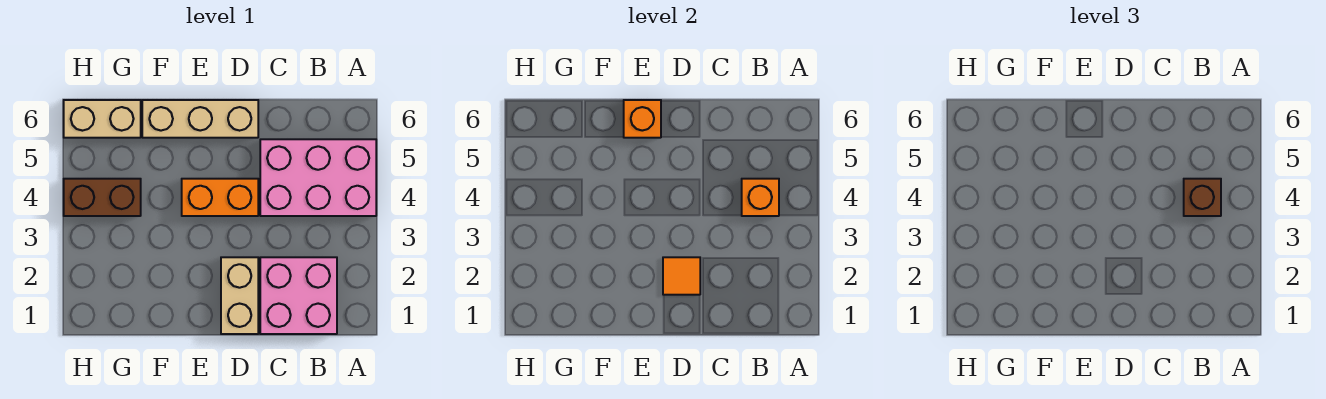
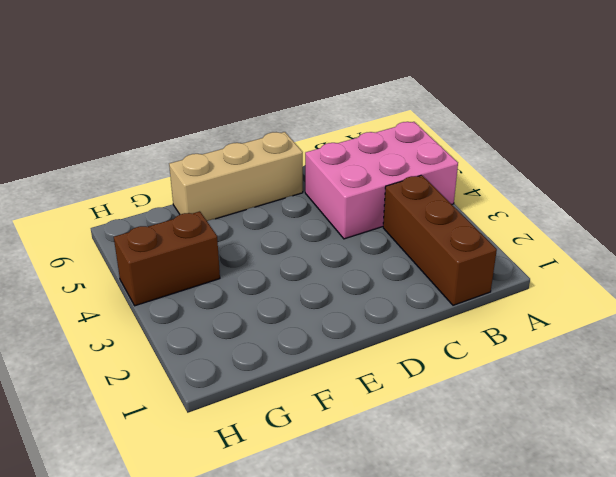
brown 1x3 brick [383,175,497,305] -> pink 2x2 brick [260,257,337,334]
none -> tan 1x2 brick [221,257,258,334]
none -> orange 1x2 brick [182,179,258,216]

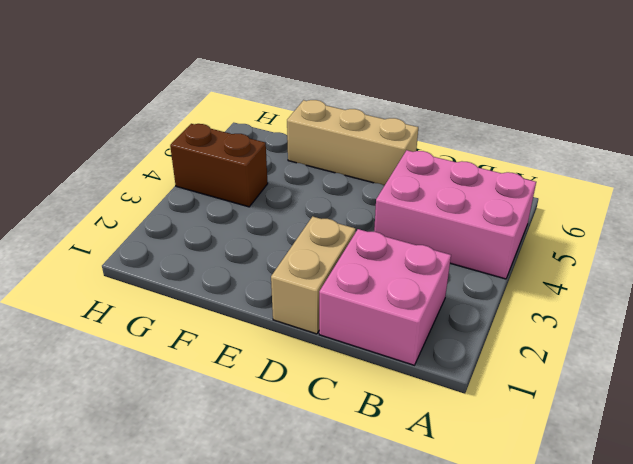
none -> orange 1x2 brick [182,179,258,216]
none -> tan 1x2 brick [64,100,141,138]

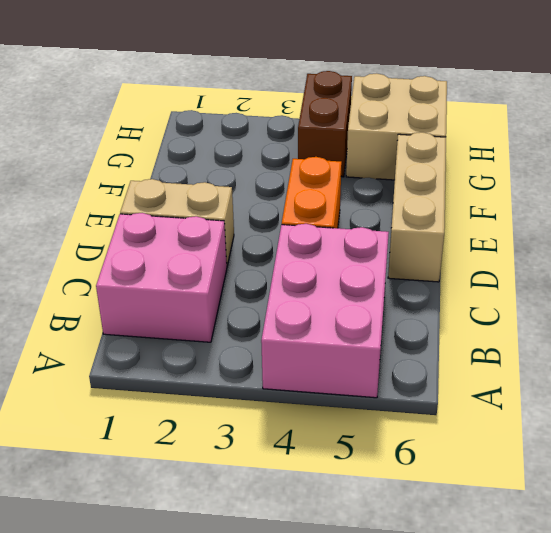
tan 2x2 brick [346,73,447,180] -> tan 1x2 brick [64,100,141,138]
none -> orange 1x1 brick [742,179,779,216]
none -> orange 1x1 tile [663,257,700,295]

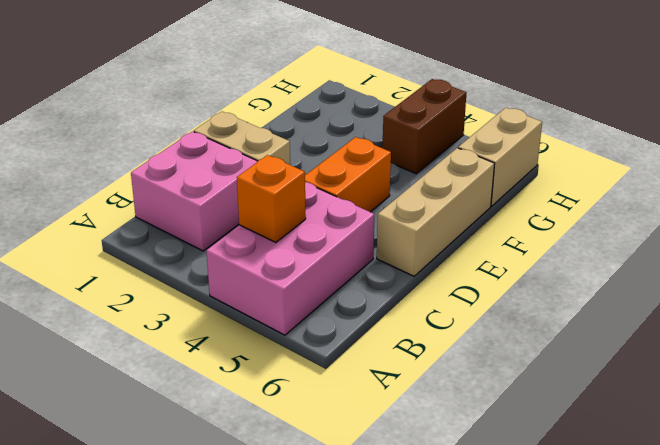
none -> orange 1x1 tile [663,257,700,295]
none -> orange 1x1 brick [624,100,661,138]

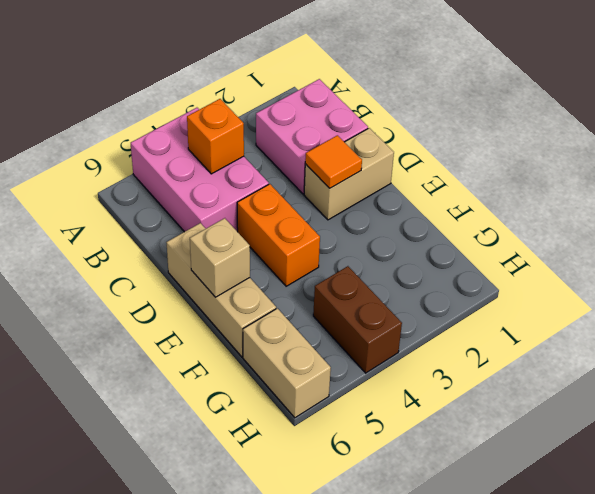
tan 1x1 brick [190,218,250,297] -> orange 1x1 brick [624,100,661,138]
none -> brown 1x1 brick [1184,179,1221,216]

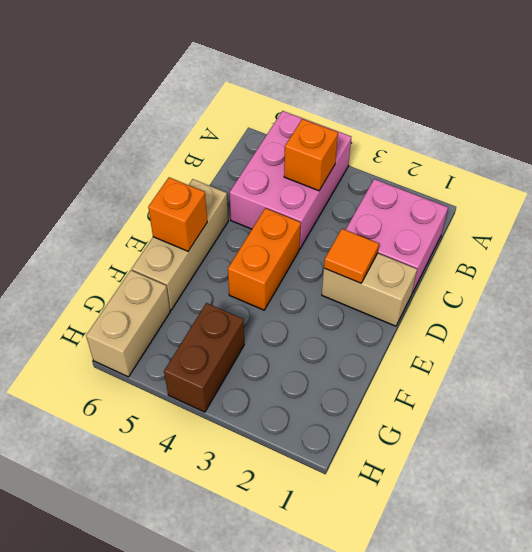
none -> brown 1x1 brick [1184,179,1221,216]

